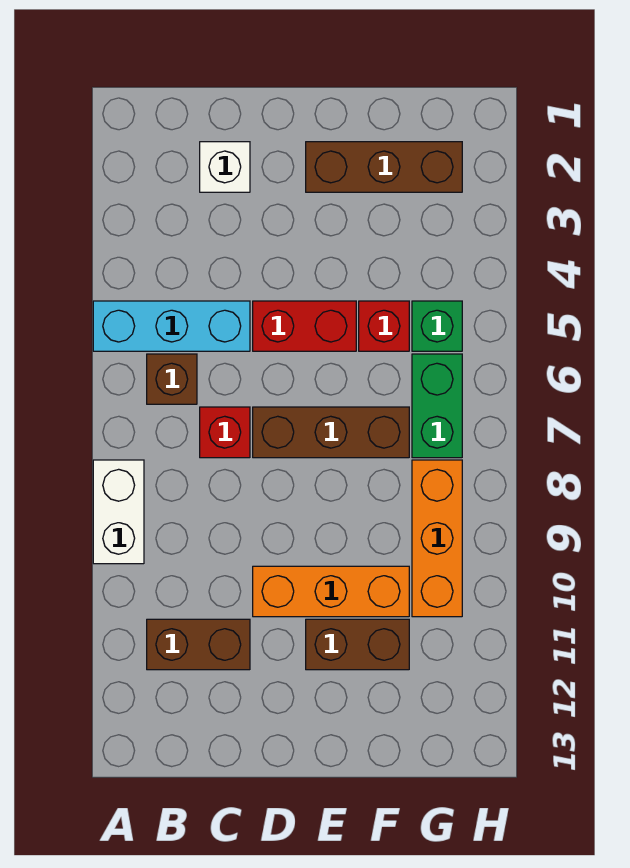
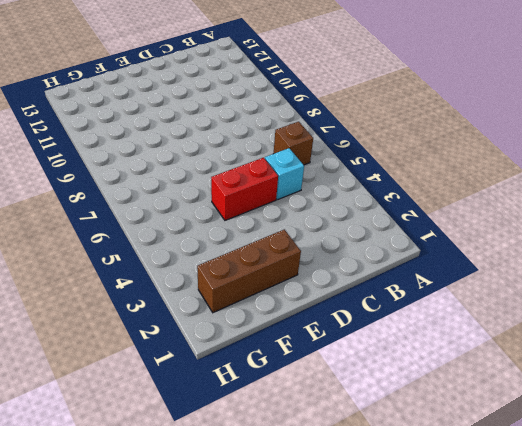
cyan 1x1 brick [264,148,304,200] -> cyan 1x3 brick [93,301,250,351]
none -> white 1x2 brick [93,460,144,564]
none -> brown 1x2 brick [147,619,250,670]
none -> white 1x1 brick [200,142,250,192]

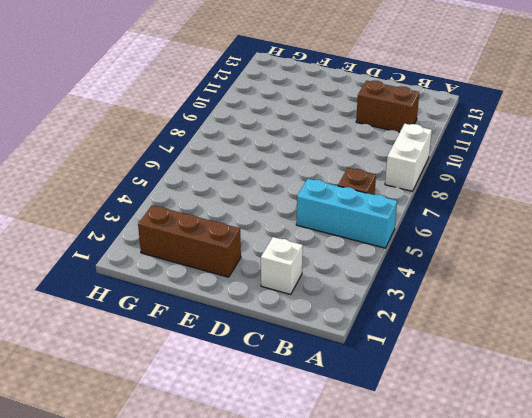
none -> red 1x1 brick [200,407,250,458]
none -> red 1x2 brick [253,301,356,351]
none -> brown 1x3 brick [253,407,409,458]

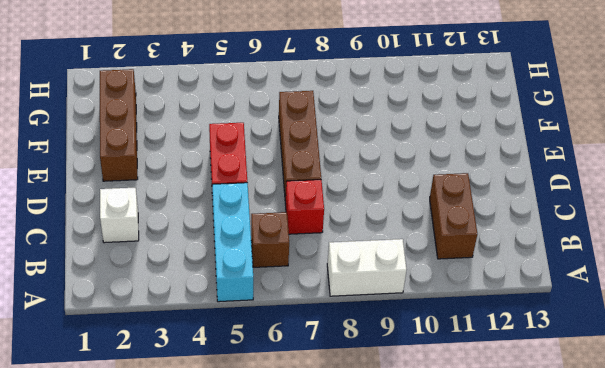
none -> orange 1x3 brick [253,566,409,617]
none -> brown 1x2 brick [306,619,409,670]
none -> red 1x1 brick [359,301,409,351]

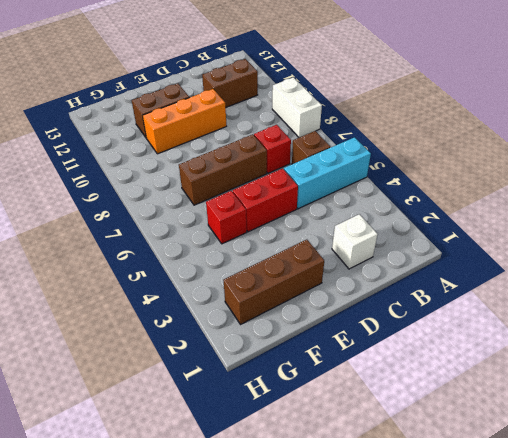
none -> green 1x1 brick [412,301,462,351]
none -> green 1x2 brick [412,354,462,458]
none -> orange 1x3 brick [412,460,462,617]

